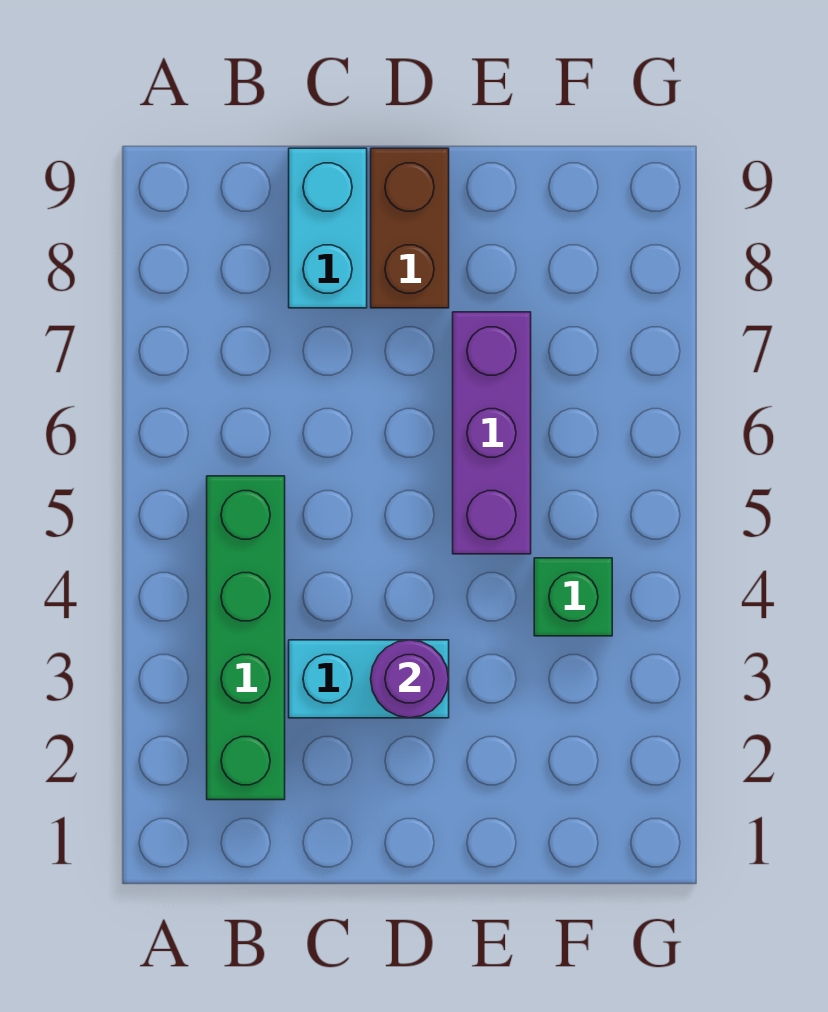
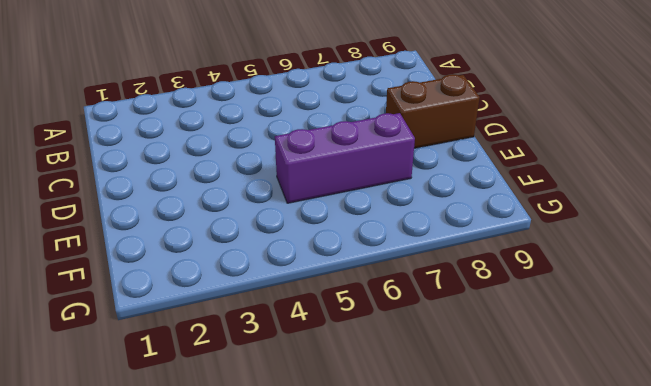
none -> green 1x4 brick [207,476,285,800]
none -> cyan 1x2 brick [289,640,449,718]

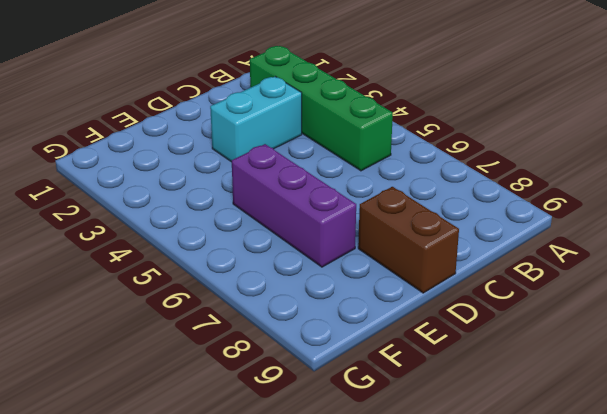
none -> cyan 1x2 brick [289,148,367,308]
none -> green 1x1 brick [534,558,612,636]

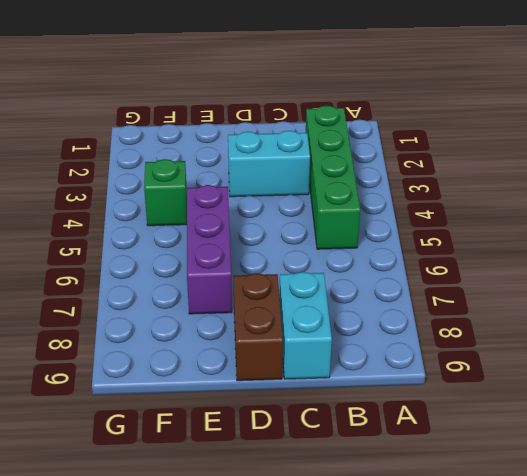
none -> purple 1x1 round brick [371,640,449,718]

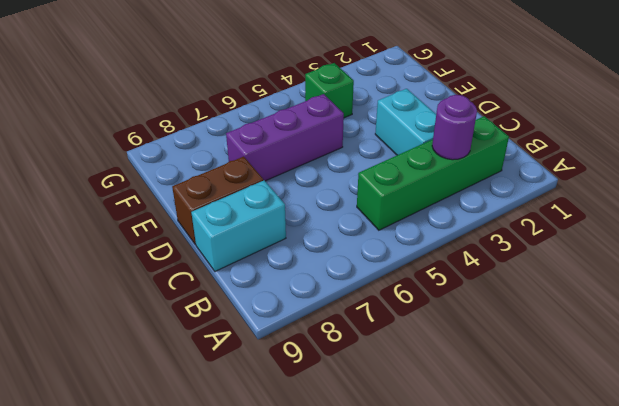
purple 1x1 round brick [432,95,477,160] -> purple 1x1 round brick moved to [371,640,449,718]

